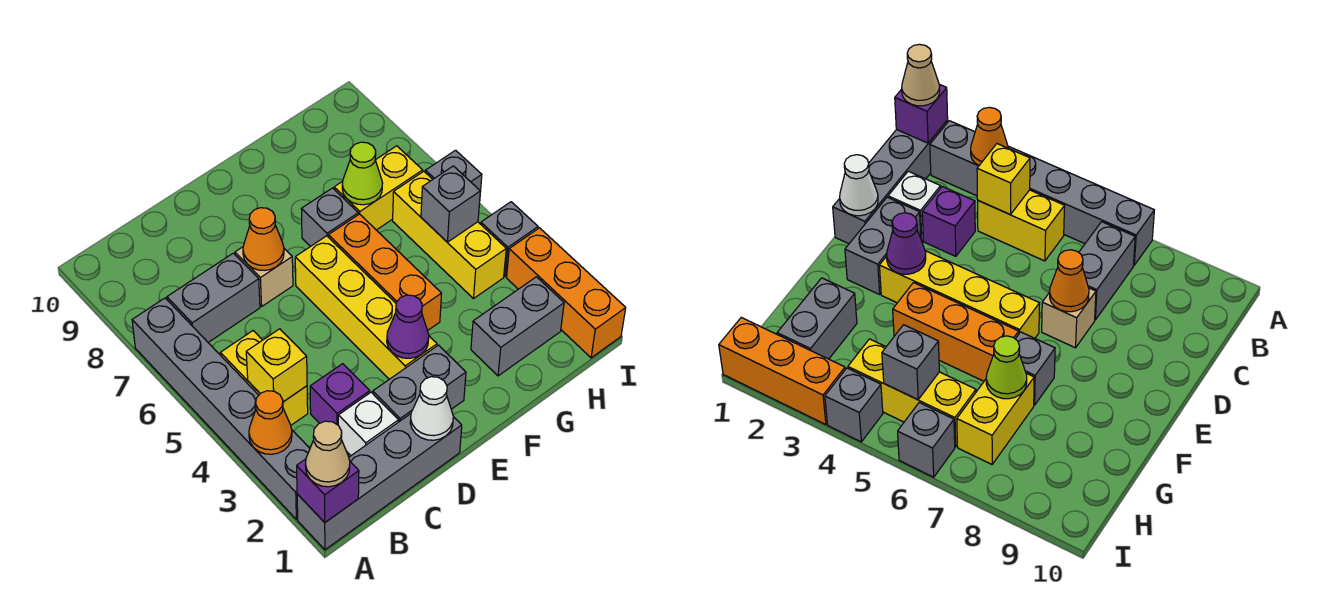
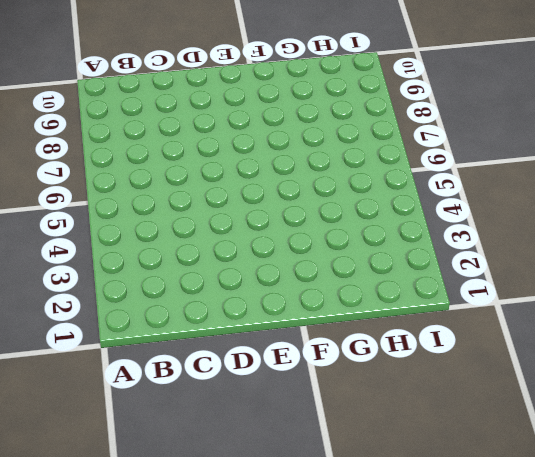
none -> grey 1x4 brick [297,414,462,550]
none -> grey 1x6 brick [132,298,310,519]
none -> yellow 1x2 brick [220,331,308,425]

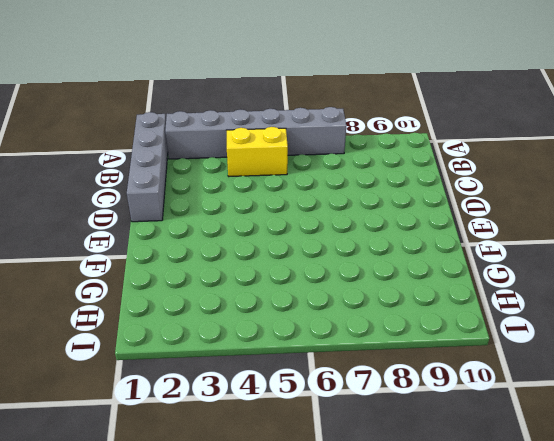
none -> grey 1x2 brick [167,253,260,342]
none -> white 1x1 brick [338,392,399,455]
none -> purple 1x1 brick [310,364,370,425]

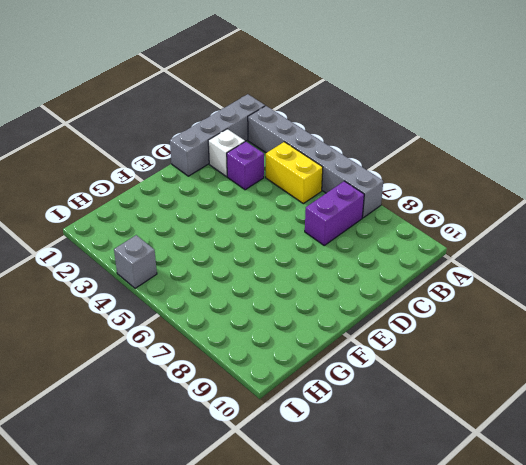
purple 1x2 brick [305,181,364,245] -> grey 1x2 brick [167,253,260,342]
none -> grey 1x2 brick [373,345,466,422]
none -> tan 1x1 brick [235,247,293,306]
none -> yellow 1x4 brick [295,236,437,379]

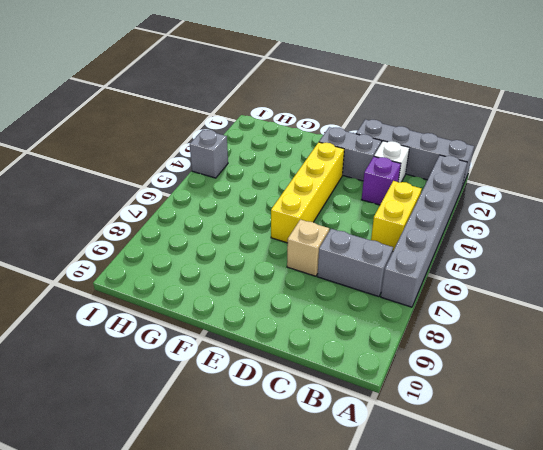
none -> orange 1x3 brick [328,214,442,331]
none -> grey 1x1 brick [301,188,358,246]
none -> grey 1x2 brick [471,277,564,376]

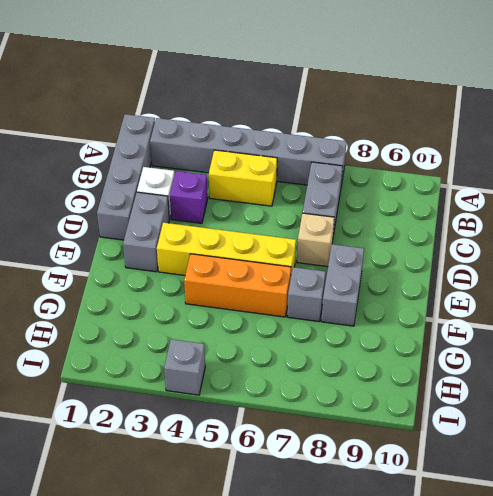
grey 1x2 brick [321,244,364,326] -> grey 1x2 brick moved to [471,277,564,376]
none -> yellow 1x2 brick [334,146,423,230]
none -> yellow 1x3 brick [393,171,506,299]
none -> orange 1x3 brick [507,228,626,358]

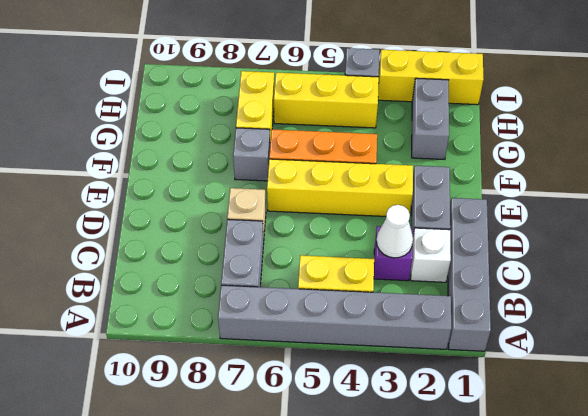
white 1x1 cone [377,205,413,258] -> white 1x1 cone moved to [410,377,453,440]
yellow 1x3 brick [378,50,484,105] -> orange 1x3 brick [507,228,626,358]
none -> grey 1x1 brick [425,150,482,204]
none -> purple 1x1 brick [297,459,359,522]
none -> orange 1x1 cone [249,391,292,454]

